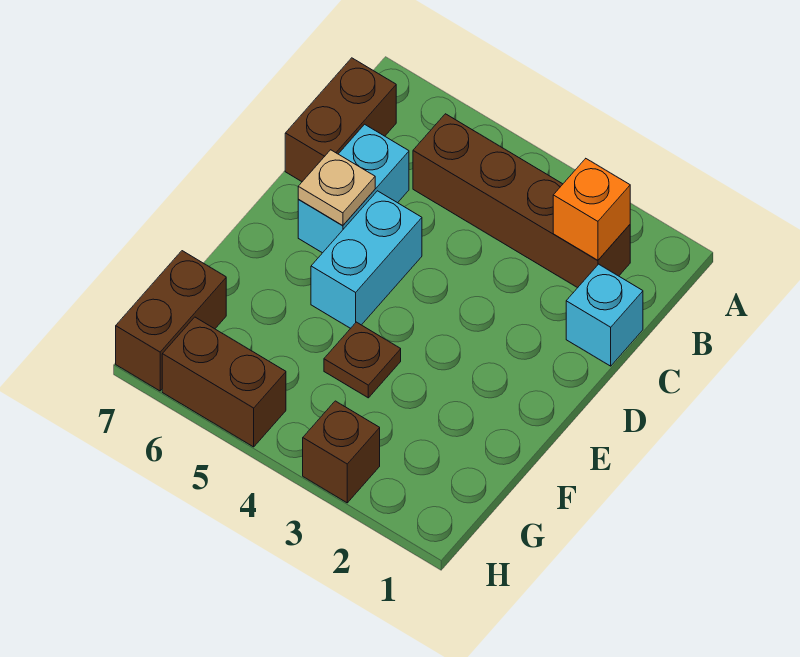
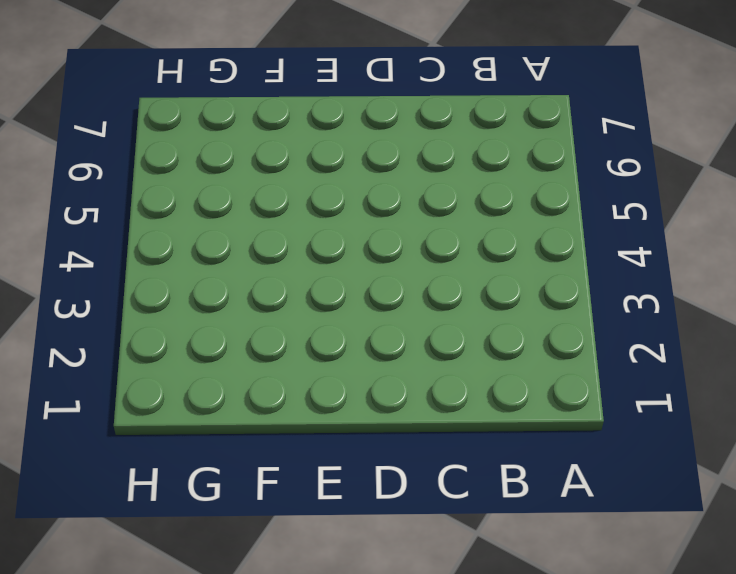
none -> brown 1x4 brick [413,114,630,288]
none -> brown 1x2 brick [285,58,396,182]

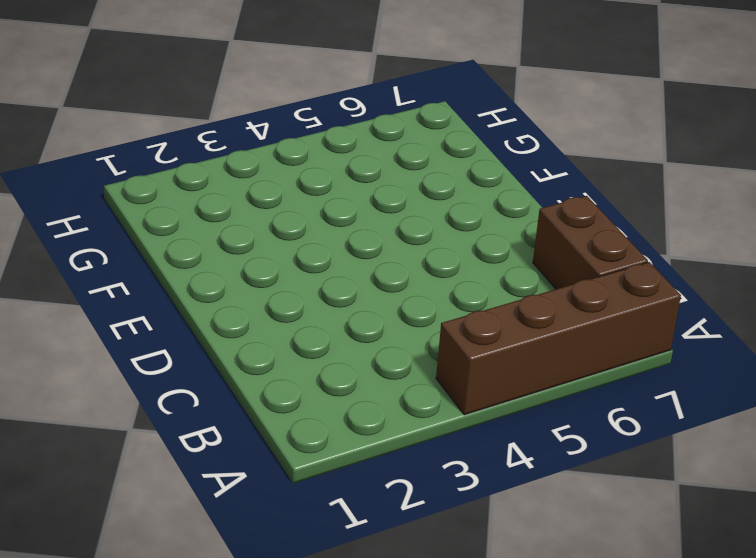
brown 1x4 brick [436,262,681,415] -> brown 1x4 brick moved to [413,114,630,288]
none -> cyan 1x1 brick [566,264,643,366]
none -> cyan 1x2 brick [298,124,409,253]

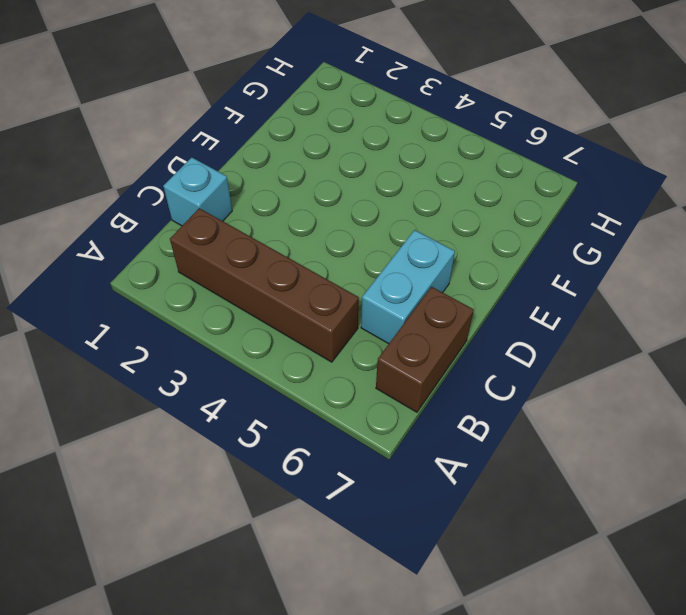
none -> cyan 1x2 brick [311,191,422,328]
none -> brown 1x1 plate [324,322,401,398]

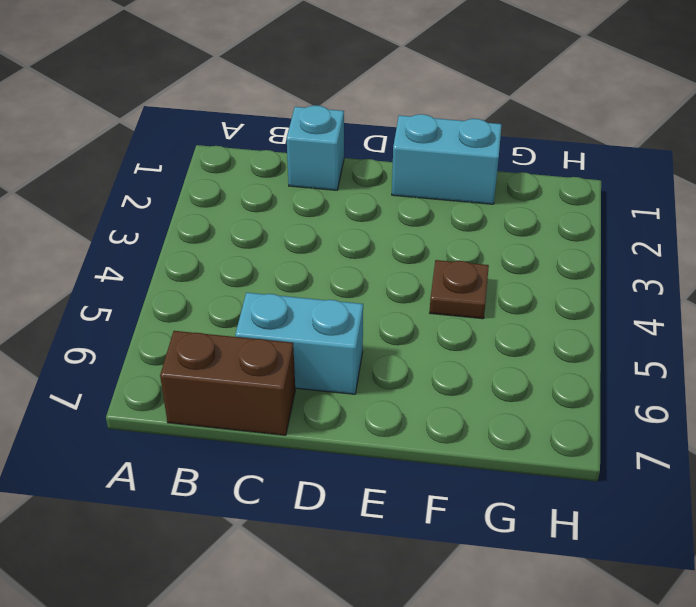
cyan 1x2 brick [392,114,502,204] -> cyan 1x2 brick moved to [311,191,422,328]
none -> brown 1x4 brick [413,114,630,288]
none -> brown 1x2 brick [116,251,226,391]

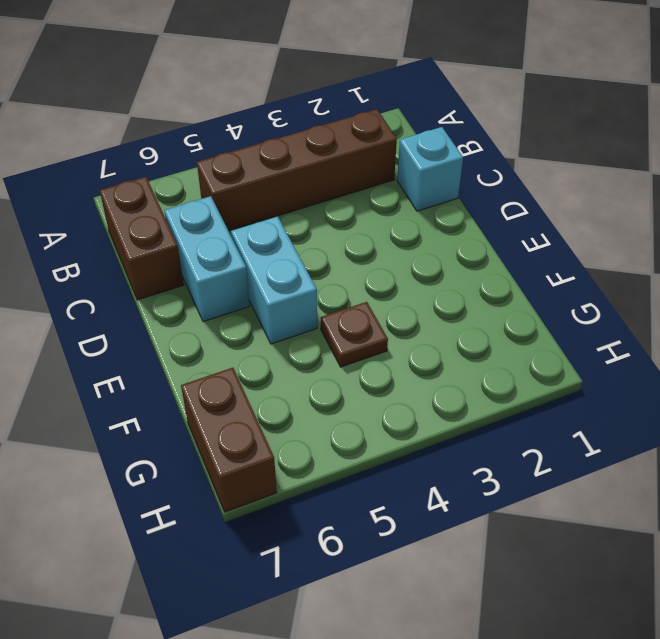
none -> brown 1x1 brick [303,401,380,503]
none -> brown 1x2 brick [162,317,286,447]

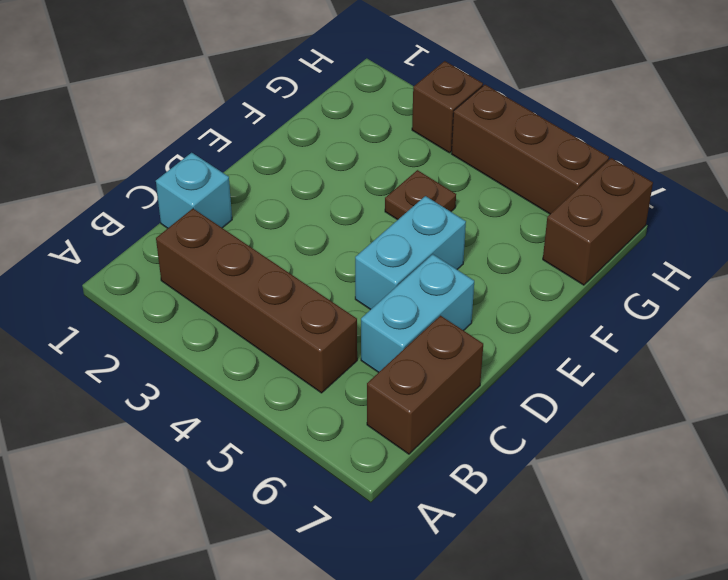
brown 1x3 brick [451,85,609,214] -> brown 1x2 brick [162,317,286,447]
none -> orange 1x1 brick [553,159,630,260]
none -> tan 1x1 plate [298,150,375,225]

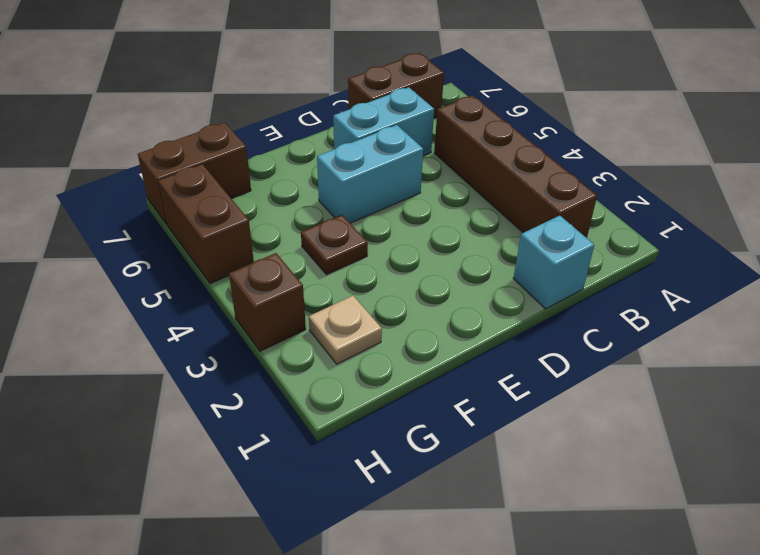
tan 1x1 plate [309,296,382,364] -> tan 1x1 plate moved to [298,150,375,225]
none -> orange 1x1 brick [553,159,630,260]

